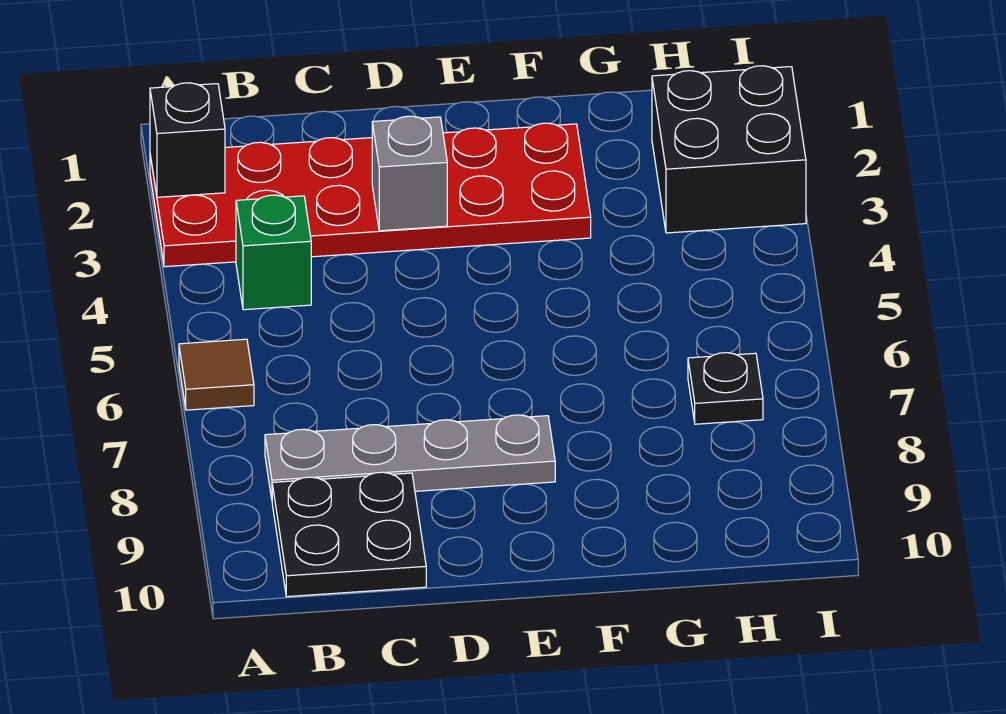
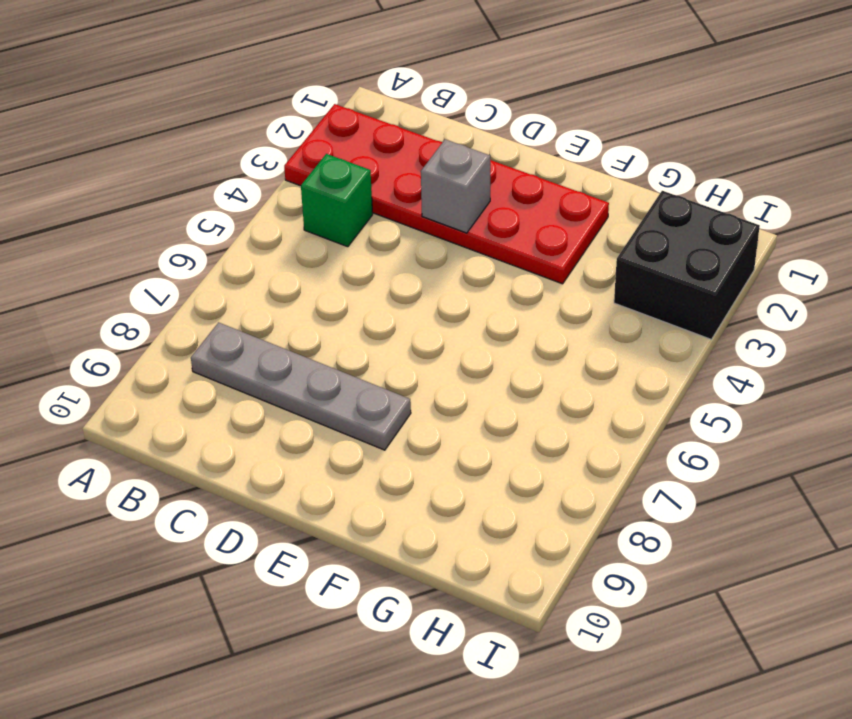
none -> brown 1x1 tile [179,339,254,410]
none -> black 2x2 plate [272,472,426,597]

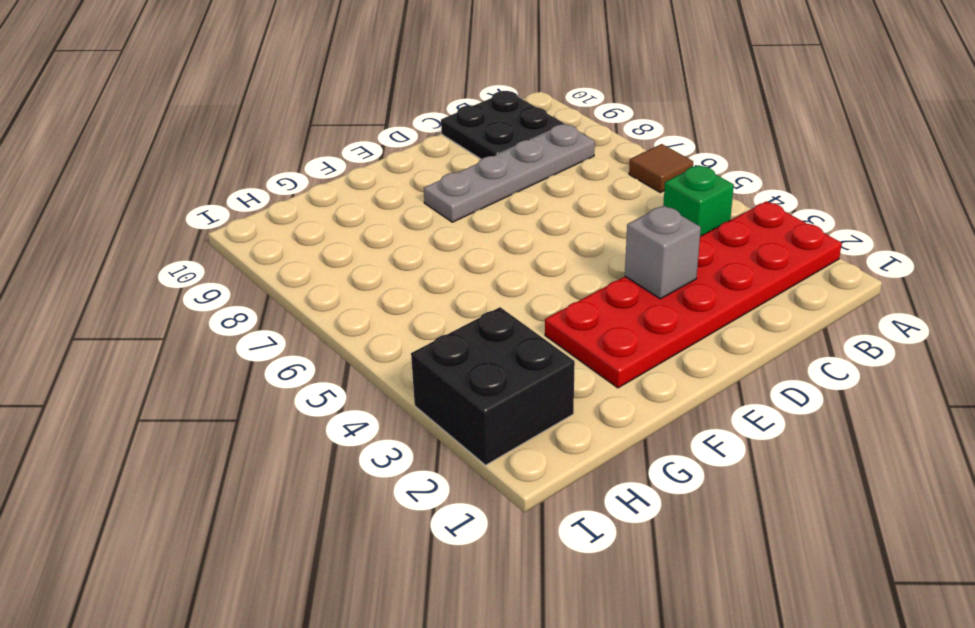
none -> black 1x1 plate [688,353,763,424]
none -> black 1x1 brick [150,83,225,197]

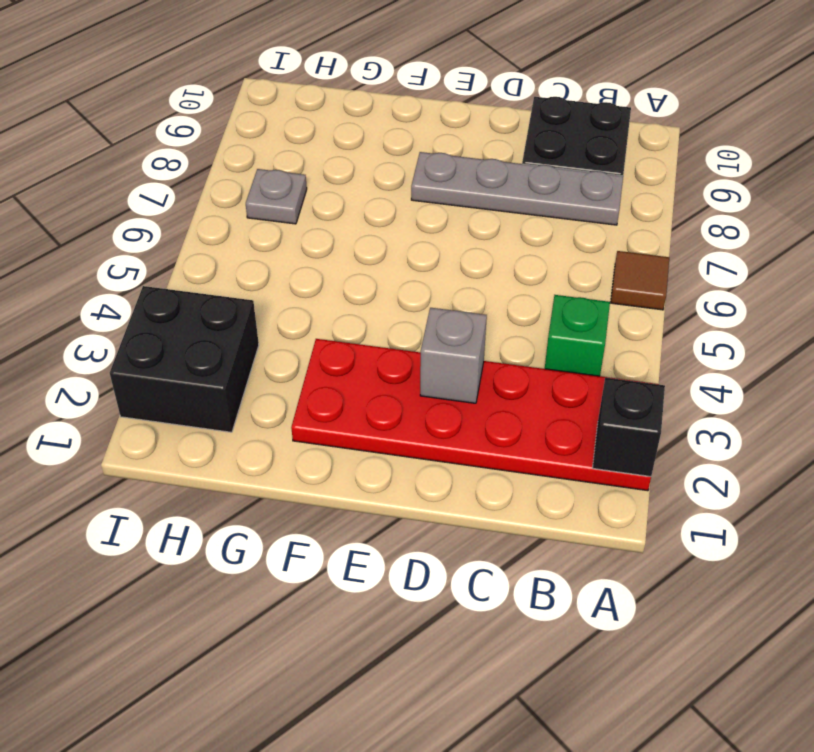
grey 1x1 plate [246,169,307,224] -> black 1x1 plate [688,353,763,424]

